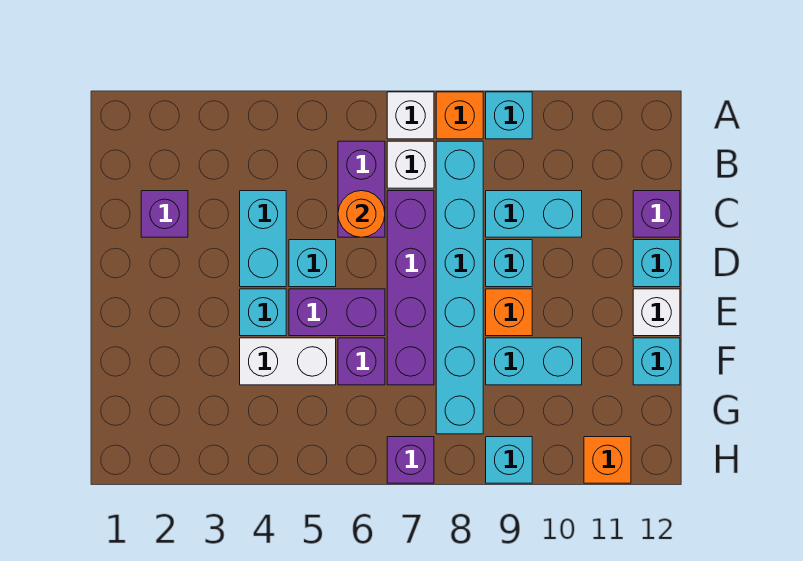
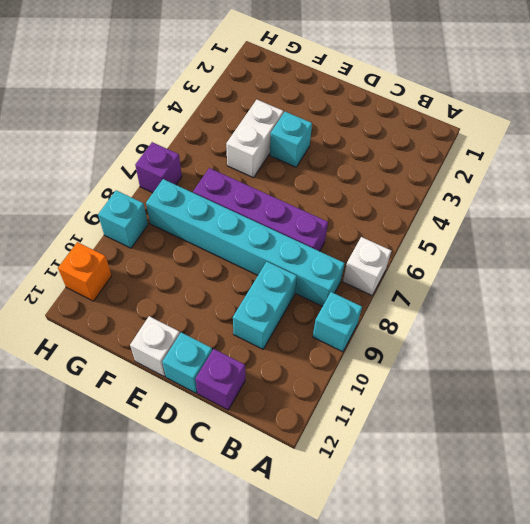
none -> orange 1x1 brick [436,92,483,139]
none -> purple 1x2 brick [338,141,385,237]
none -> white 1x1 brick [387,141,434,188]

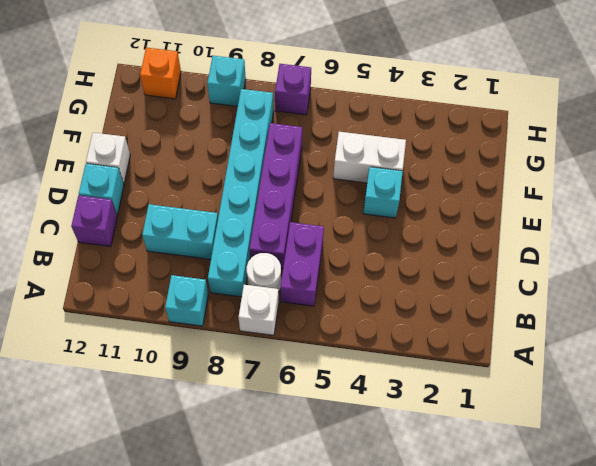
white 1x1 round brick [247,253,281,292] -> white 1x1 brick [387,141,434,188]
none -> orange 1x1 brick [436,92,483,139]
none -> purple 1x1 brick [141,191,188,237]
none -> cyan 1x2 brick [240,191,286,287]

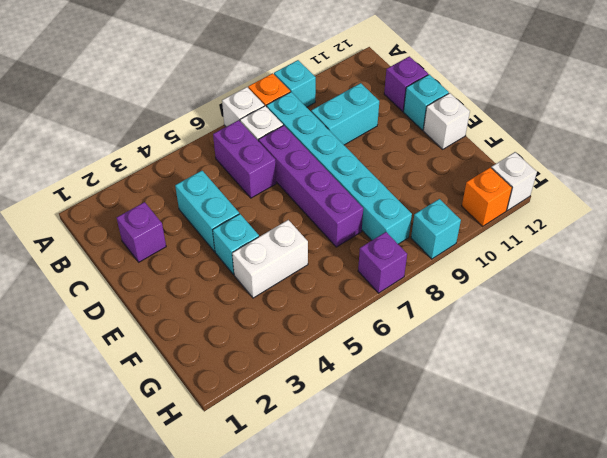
white 1x1 brick [491,152,537,210] -> none
none -> cyan 1x1 brick [289,240,336,287]
none -> cyan 1x1 brick [486,240,532,287]
none -> purple 1x2 brick [289,289,385,336]

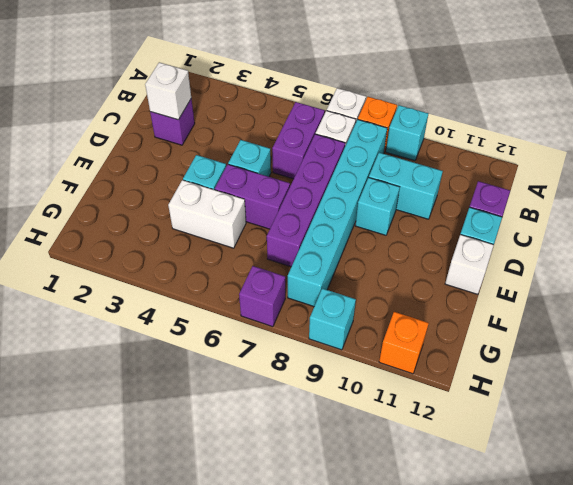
white 1x1 brick [145,62,191,120] -> none
none -> cyan 1x2 brick [240,191,286,287]
none -> orange 1x1 brick [486,289,532,336]
none -> purple 1x1 brick [338,338,385,385]

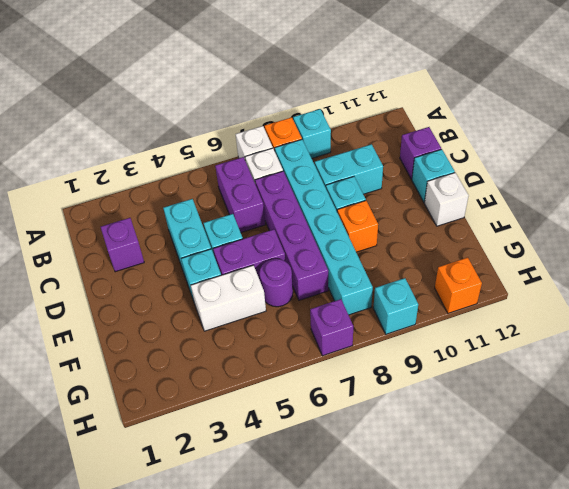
purple 1x1 round brick [259,259,293,307] -> purple 1x1 brick [338,338,385,385]
none -> cyan 1x2 brick [486,338,582,385]
none -> cyan 1x1 brick [633,338,680,385]
none -> orange 1x1 round brick [338,191,385,237]

